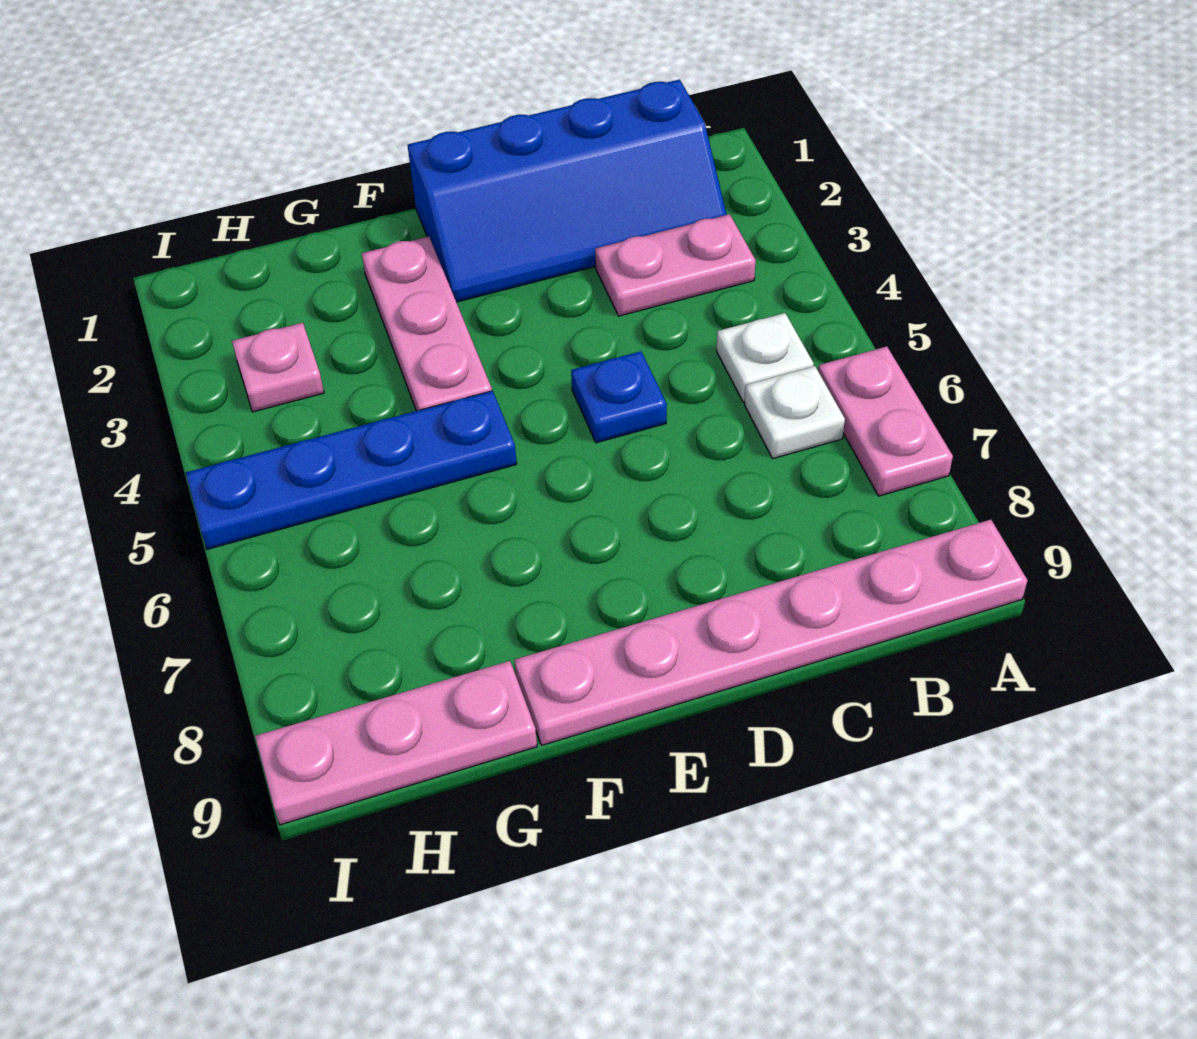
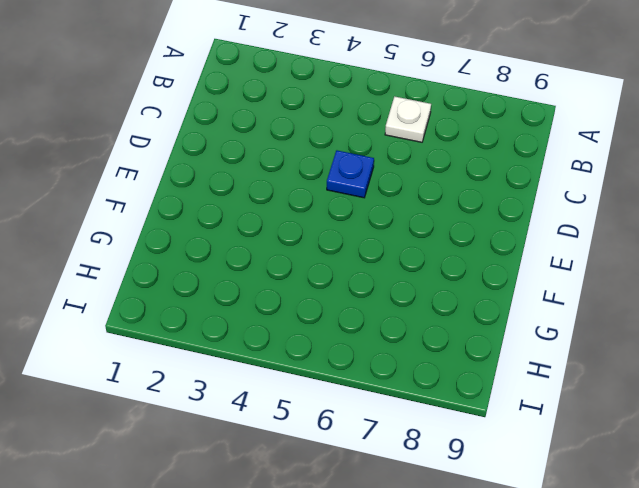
none -> pink 1x2 plate [818,346,953,496]
none -> pink 1x6 plate [514,520,1027,745]

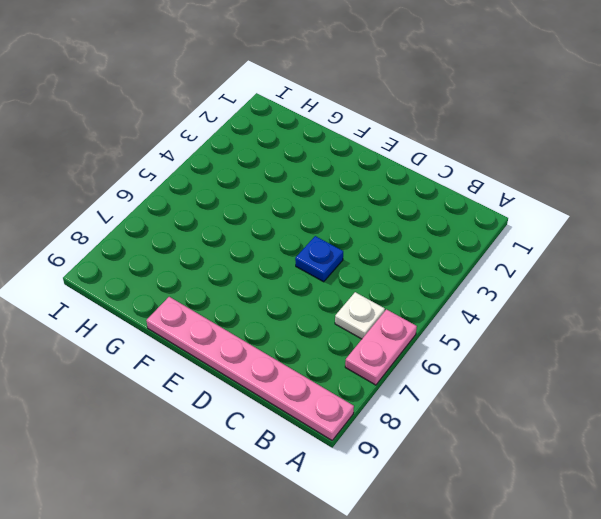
none -> blue 2x4 slope [408,79,727,302]
none -> pink 1x2 plate [595,214,756,316]

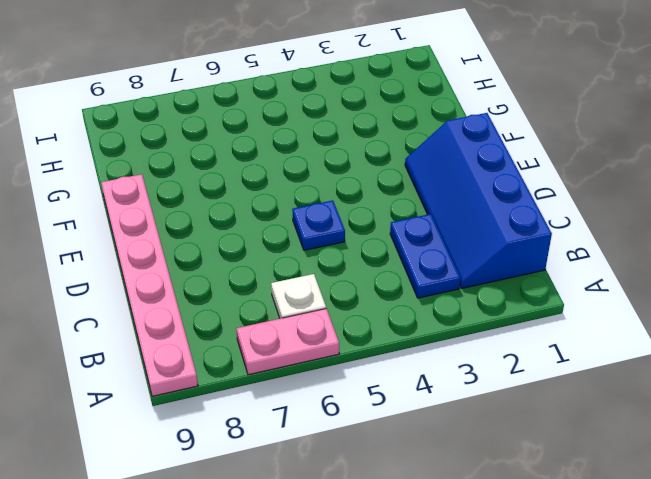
blue 1x2 plate [390,214,461,298] -> pink 1x2 plate [595,214,756,316]
none -> white 1x1 plate [717,313,814,402]
none -> pink 1x3 plate [362,237,492,411]

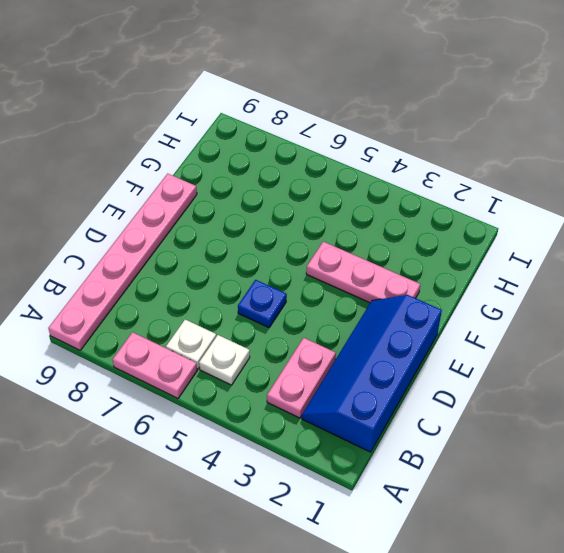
none -> blue 1x4 plate [186,391,517,549]
none -> pink 1x3 plate [255,661,537,825]

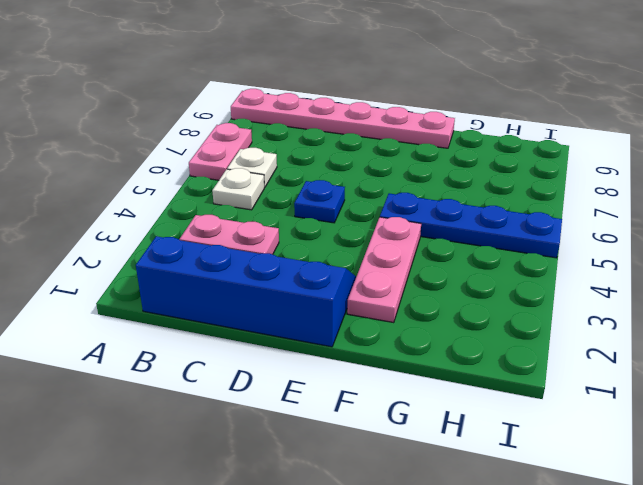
none -> pink 1x3 plate [255,661,537,825]
none -> pink 1x1 plate [232,323,324,412]

